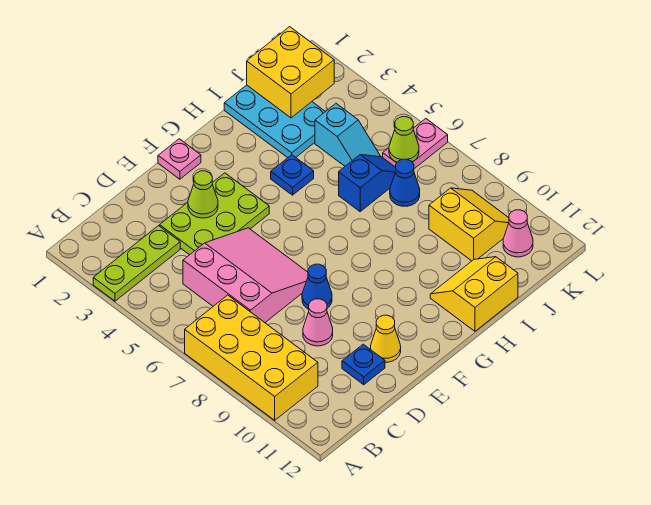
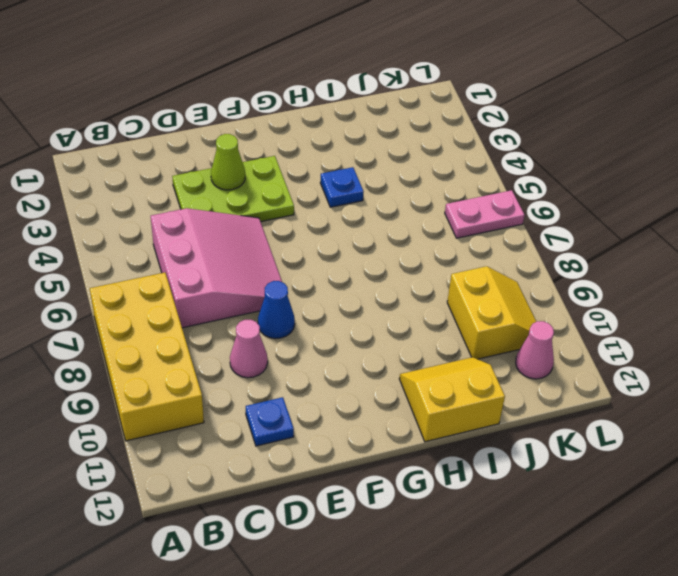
none -> lime 1x3 plate [93,226,180,301]
none -> yellow 1x1 cone [371,315,401,362]
none -> pink 1x1 plate [158,139,201,179]

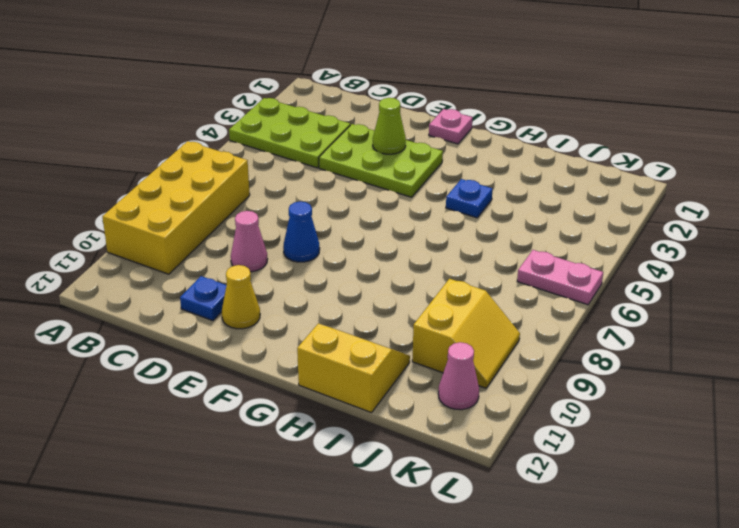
lime 2x3 plate [229,98,350,168] -> lime 1x3 plate [93,226,180,301]
none -> pink 3x3 slope [183,228,308,322]
none -> cyan 2x3 plate [224,85,325,158]
none -> blue 1x2 slope [339,155,396,211]

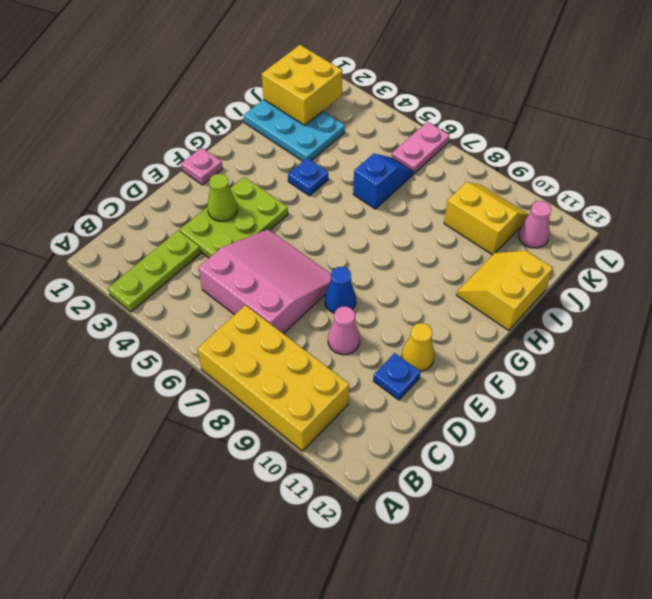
none -> cyan 1x2 slope [315,104,381,166]
none -> blue 1x1 cone [390,159,420,206]
none -> lime 1x1 cone [389,117,419,162]

